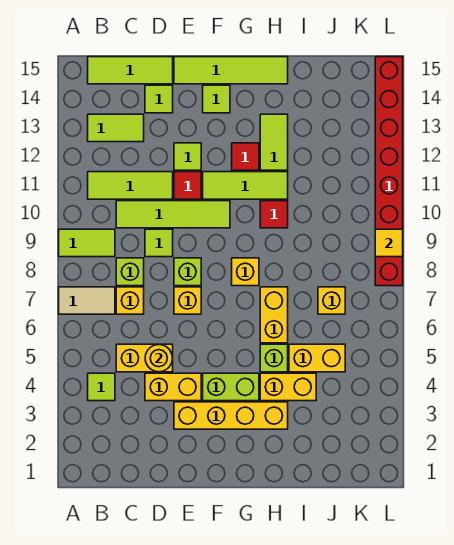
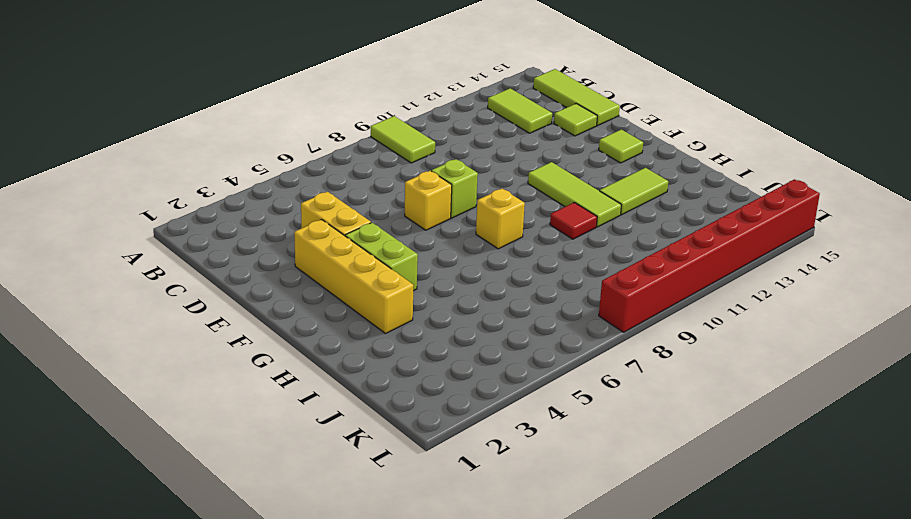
none -> tan 1x2 tile [59,287,115,314]
none -> lime 1x1 tile [88,373,115,401]
none -> lime 1x3 tile [88,172,173,199]
none -> yellow 1x2 brick [116,344,173,372]

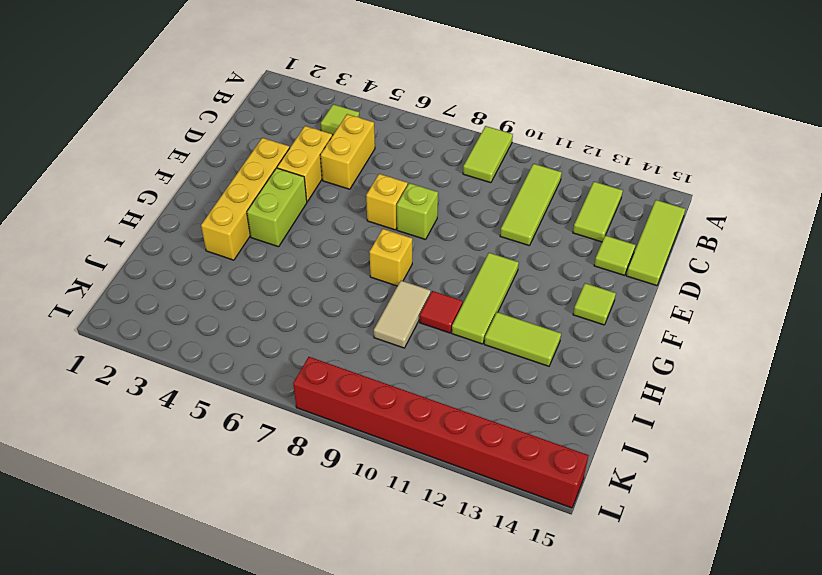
tan 1x2 tile [374,281,431,348] -> tan 1x2 tile moved to [59,287,115,314]
none -> yellow 1x1 brick [116,287,144,314]
none -> lime 1x1 brick [116,258,144,286]
none -> lime 1x4 tile [116,201,230,228]
none -> lime 1x1 tile [145,229,173,257]

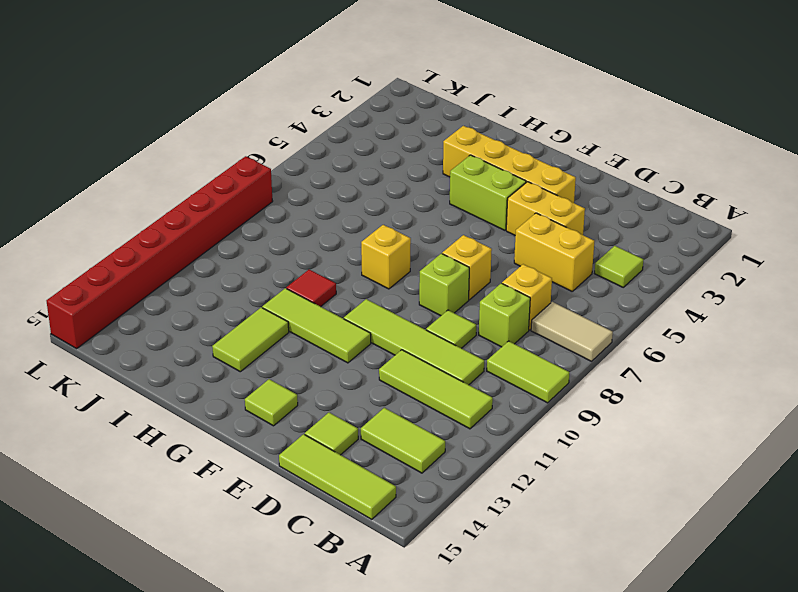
none -> red 1x1 tile [174,172,201,199]
none -> lime 1x1 tile [174,143,201,170]
none -> lime 1x4 tile [174,57,288,84]
none -> red 1x1 tile [232,143,259,170]

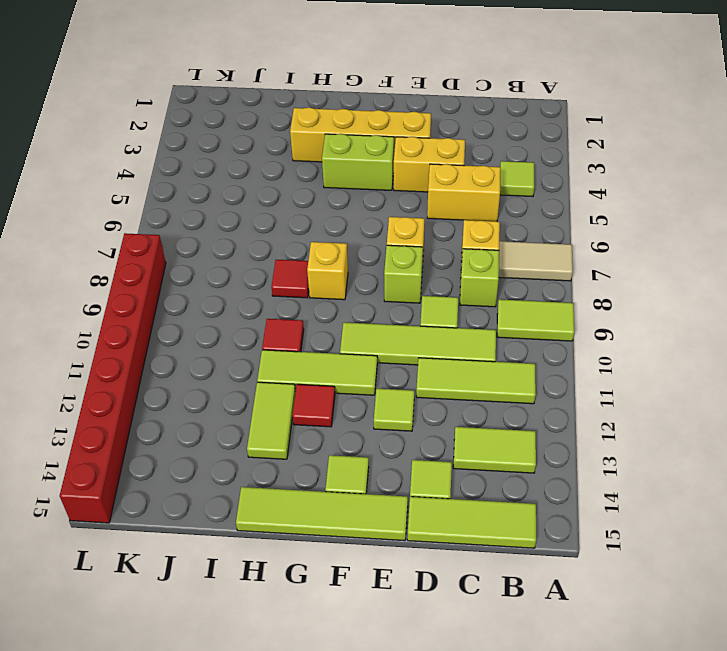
red 1x1 tile [271,260,309,298] -> red 1x1 tile moved to [174,172,201,199]
none -> yellow 1x2 brick [260,373,316,401]
none -> lime 1x1 brick [260,344,288,372]
none -> yellow 1x2 brick [260,287,288,343]
none -> yellow 1x2 brick [289,344,345,372]

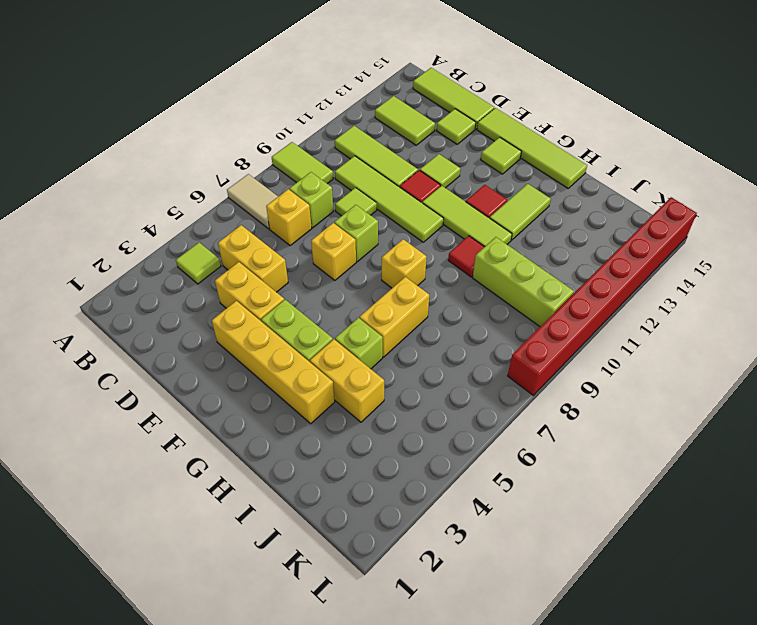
lime 1x3 brick [473,237,574,327] -> none
none -> yellow 1x2 brick [289,344,345,372]
none -> yellow 1x1 brick [318,287,345,314]
none -> yellow 1x1 round brick [145,344,173,372]
none -> yellow 1x1 tile [375,229,403,257]

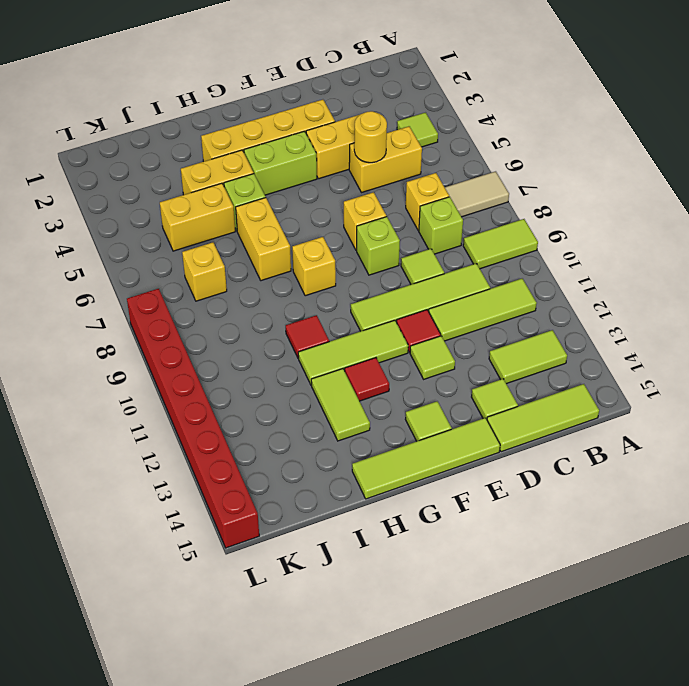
none -> yellow 1x1 tile [375,229,403,257]

